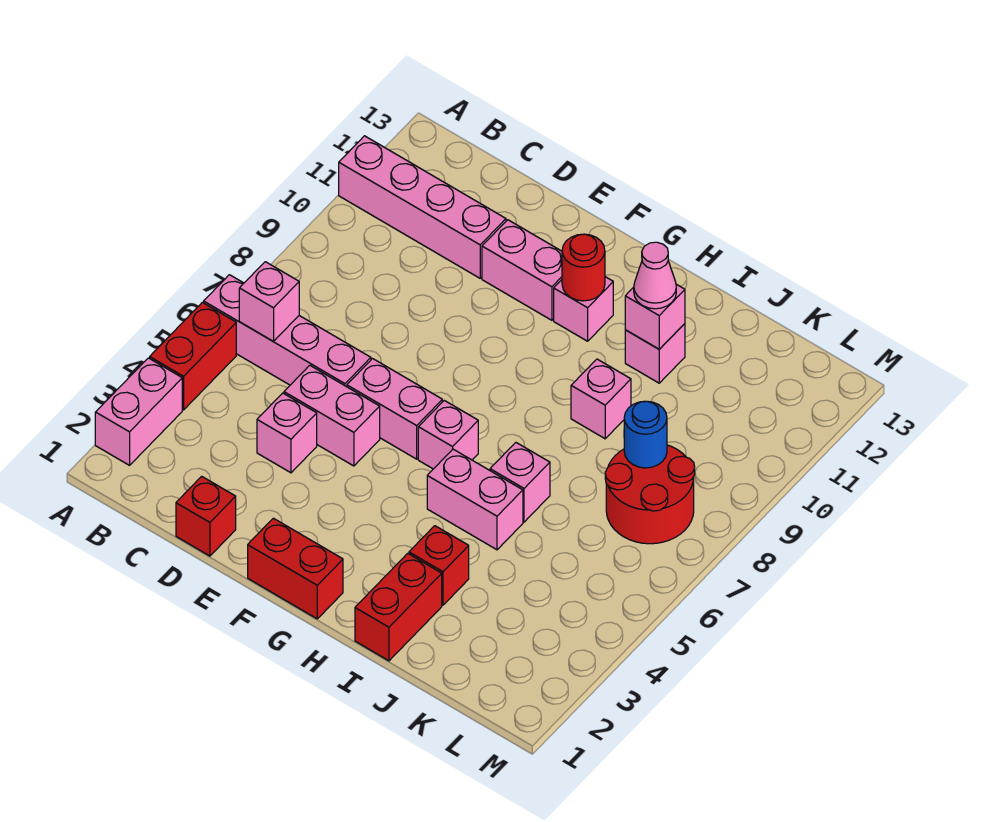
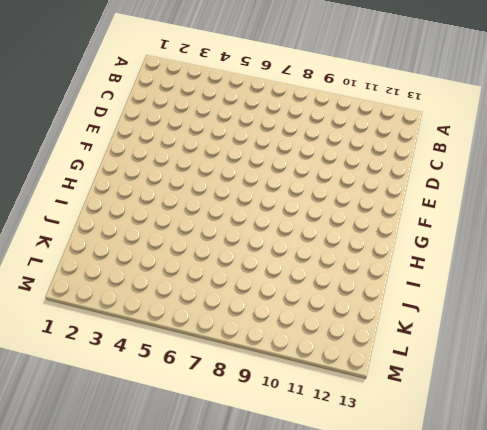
none -> pink 1x2 brick [95,358,182,465]
none -> red 1x2 brick [150,302,236,410]
none -> pink 1x4 brick [204,275,371,387]

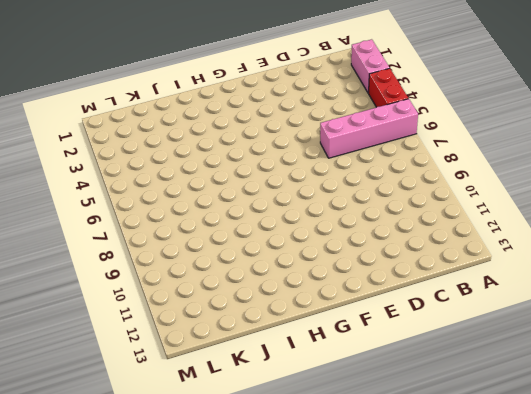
none -> pink 1x4 brick [339,136,506,278]
none -> red 1x1 brick [176,476,236,556]
none -> pink 1x1 brick [257,393,317,473]

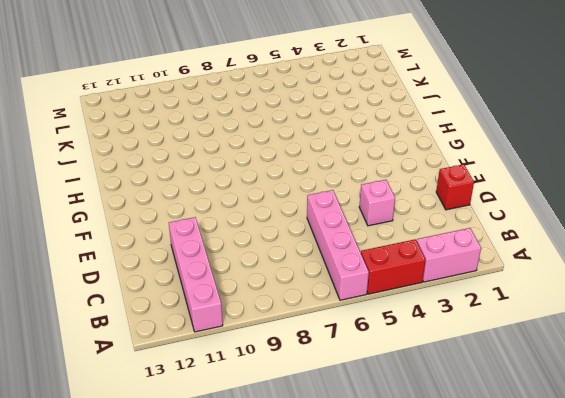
none -> pink 1x2 brick [284,365,380,466]
none -> pink 1x2 brick [347,359,442,459]
none -> pink 1x2 brick [482,220,562,320]

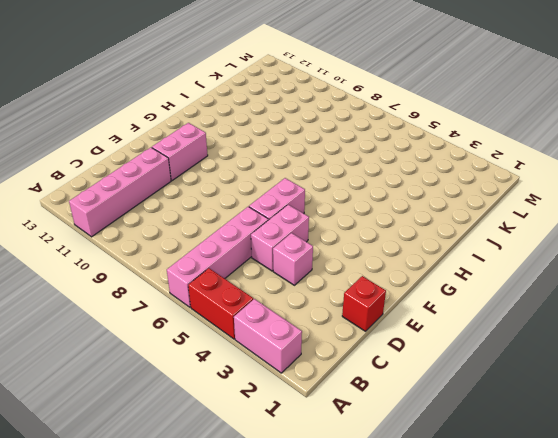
none -> red 1x2 brick [248,518,343,619]
none -> pink 1x1 brick [418,400,478,469]
none -> pink 1x1 brick [554,277,613,341]

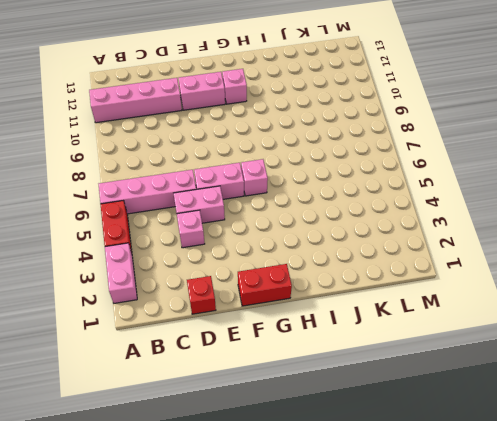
none -> pink 1x2 brick [427,449,523,550]
none -> red 1x2 brick [355,553,442,661]
none -> red 1x1 brick [409,526,469,605]

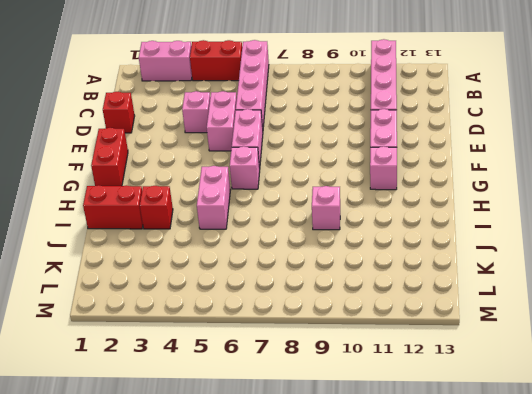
none -> pink 1x1 brick [490,443,550,522]
none -> pink 1x1 brick [625,324,685,383]
none -> red 2x2 round brick [605,445,695,544]

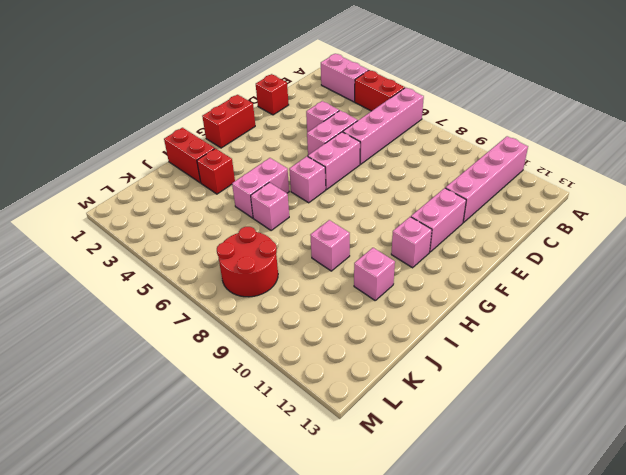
none -> pink 1x1 brick [239,262,299,341]
none -> red 1x1 round brick [562,234,605,301]
none -> pink 1x1 brick [625,284,685,349]

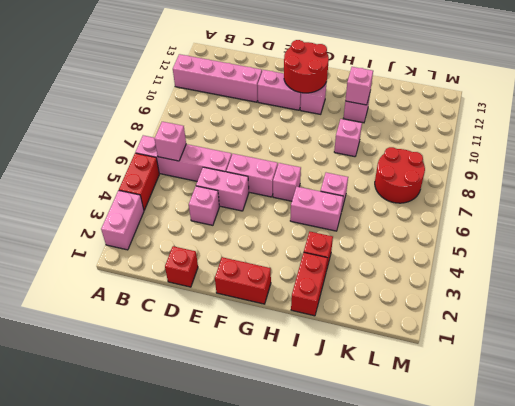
red 2x2 round brick [284,40,329,93] -> red 1x1 round brick [562,234,605,301]
none -> blue 1x1 round brick [624,401,667,468]
none -> pink 1x1 cone [634,242,676,309]

